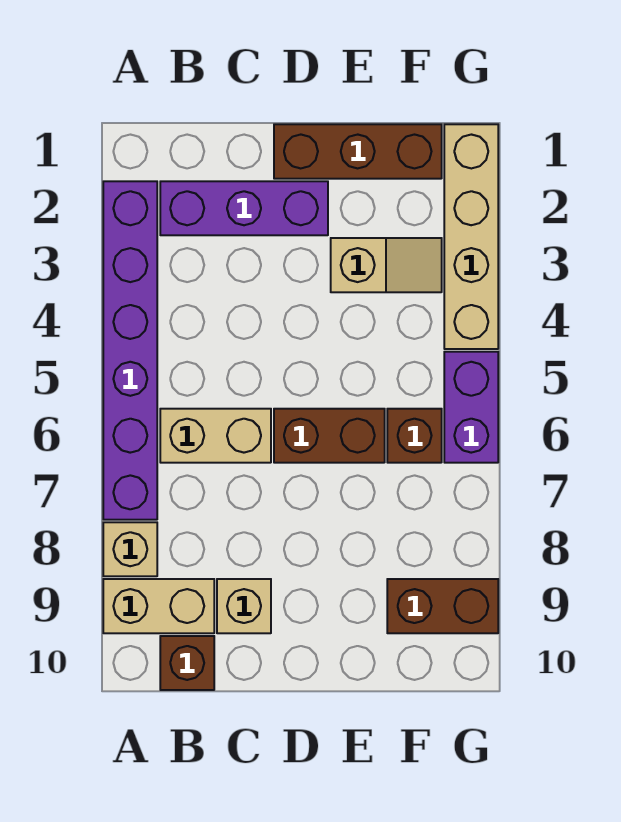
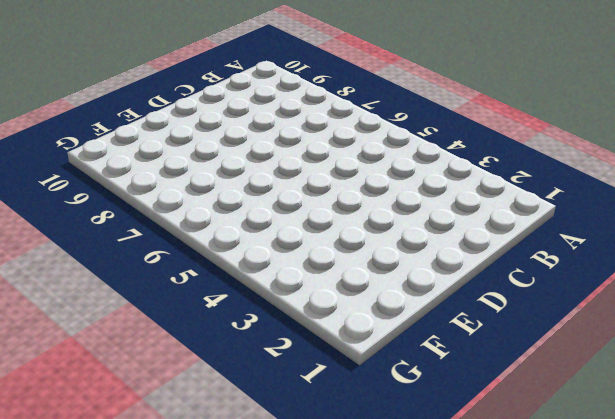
none -> purple 1x6 brick [103,181,157,520]
none -> tan 1x1 brick [103,522,157,576]
none -> tan 1x2 brick [103,579,214,633]

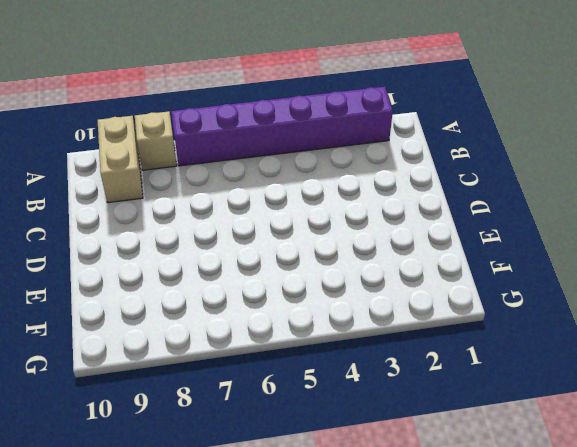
none -> purple 1x3 brick [160,181,328,235]
none -> tan 1x2 brick [160,409,271,463]
none -> brown 1x1 brick [160,636,214,690]

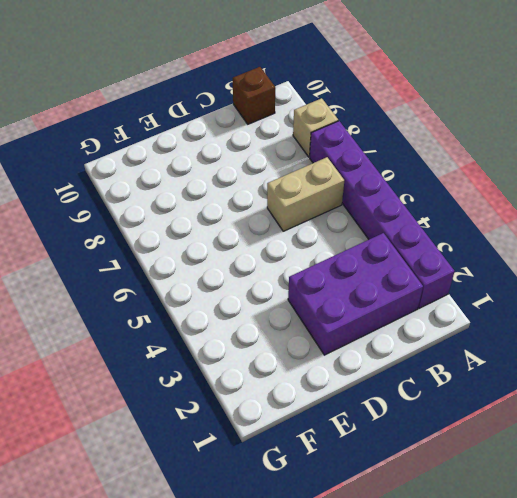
purple 2x3 brick [288,233,423,355] -> purple 1x3 brick [160,181,328,235]
none -> tan 1x2 brick [103,579,214,633]
none -> tan 1x1 brick [217,579,271,633]
none -> brown 1x3 brick [274,124,442,179]

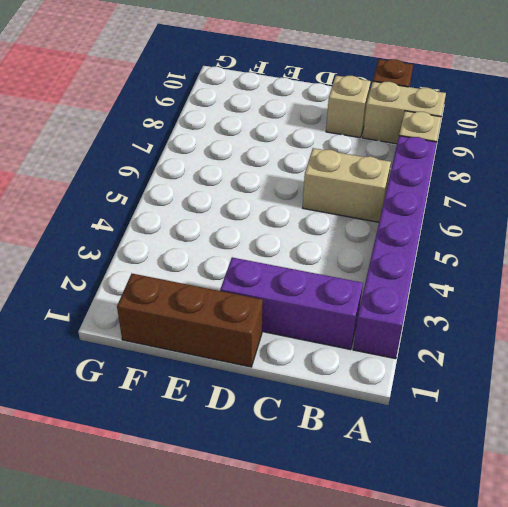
none -> brown 1x2 brick [274,409,385,463]
none -> tan 1x2 slope [331,238,442,292]
none -> brown 1x1 brick [387,409,442,463]

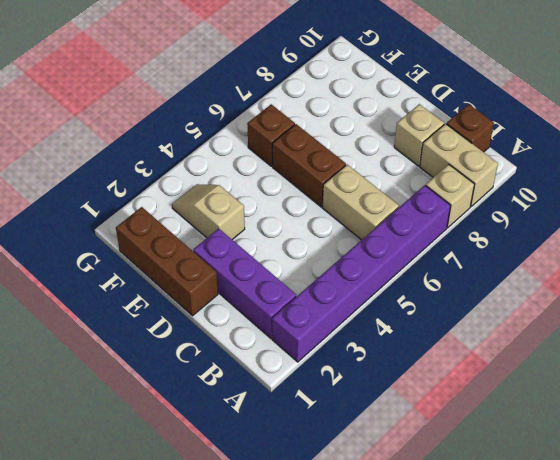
none -> brown 1x2 brick [387,579,498,633]
none -> tan 1x4 brick [444,124,498,349]
none -> purple 1x2 brick [444,352,498,463]

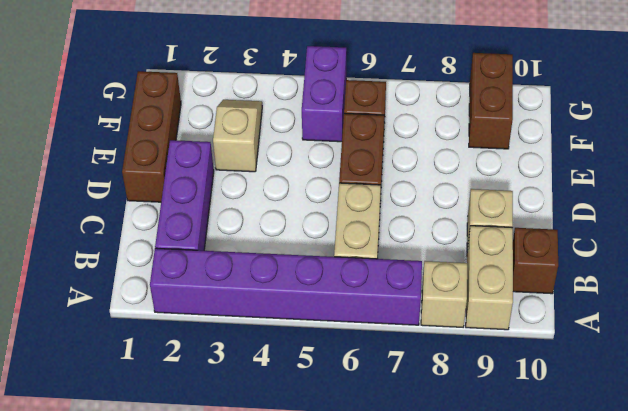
purple 1x2 brick [302,46,346,142] -> purple 1x2 brick turned to [444,352,498,463]
none -> tan 1x4 brick [444,124,498,349]

